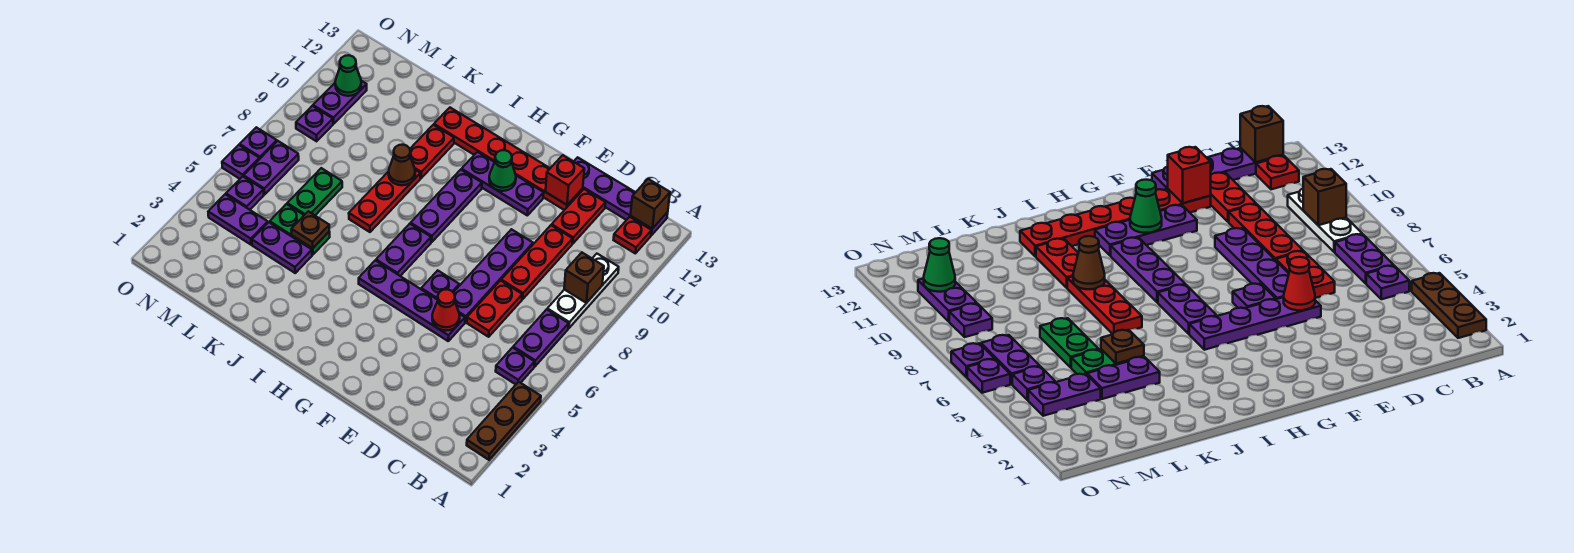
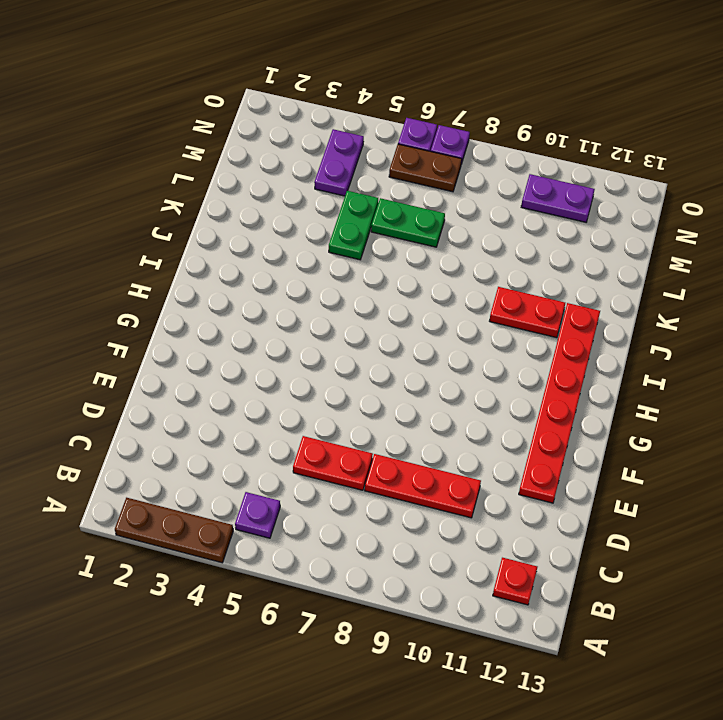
brown 1x2 plate [389,144,462,192] -> purple 1x2 plate [244,141,299,194]
none -> purple 1x2 plate [513,309,569,366]
none -> white 1x3 plate [547,254,619,328]
none -> purple 1x4 plate [574,157,668,235]
none -> red 1x2 plate [552,189,606,244]

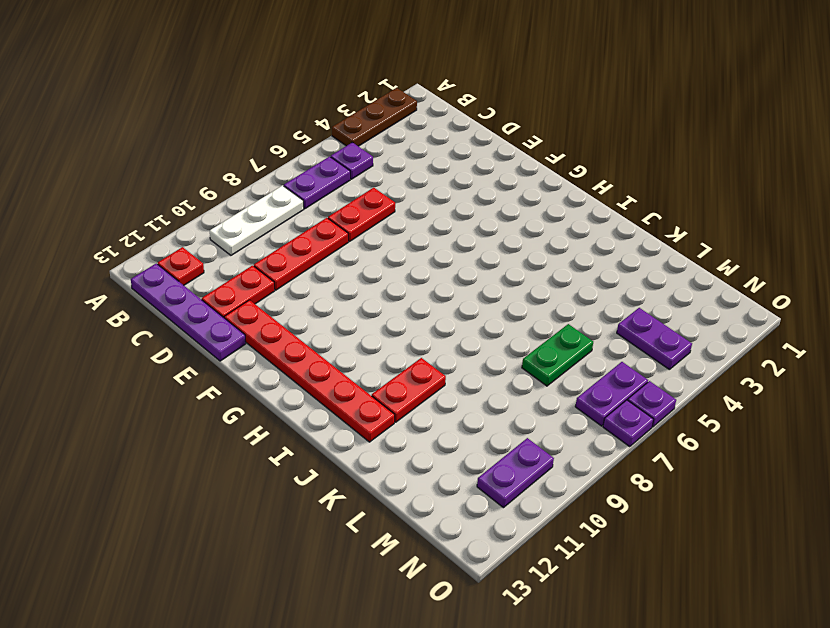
none -> purple 1x4 plate [359,260,465,341]
none -> purple 1x4 plate [453,229,533,322]
none -> purple 1x1 plate [421,271,459,300]
none -> purple 1x3 plate [461,152,544,216]

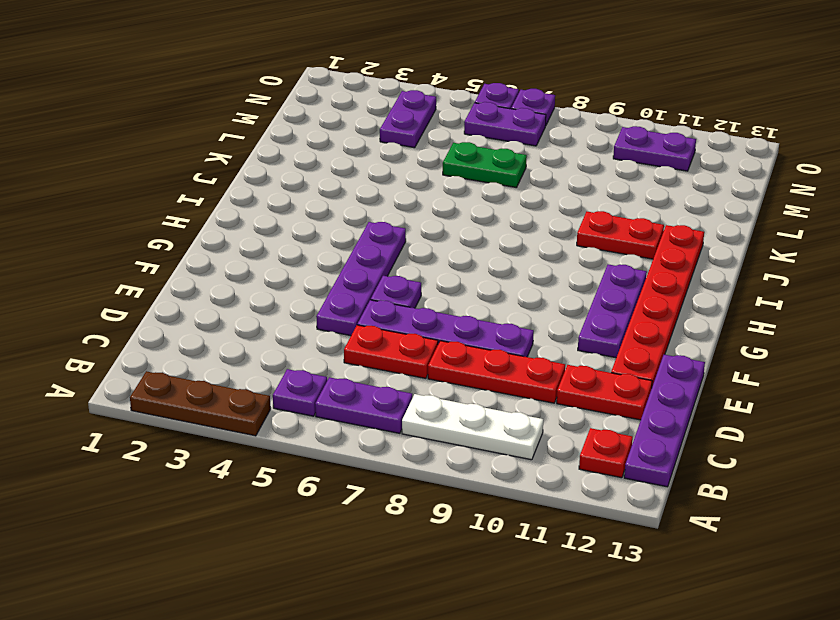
none -> purple 1x2 plate [376,224,431,276]
none -> purple 1x3 plate [411,170,482,242]
none -> red 1x3 plate [349,170,421,232]
none -> purple 1x2 plate [252,222,312,273]

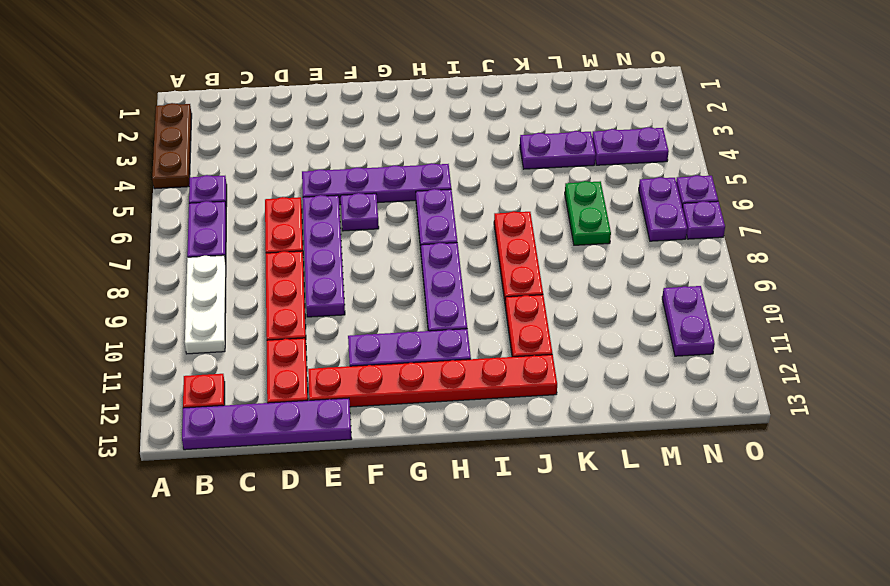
none -> green 1x2 plate [270,204,330,255]
none -> purple 1x1 plate [226,176,264,210]
none -> purple 1x1 plate [296,106,333,141]
none -> brown 1x1 brick [564,253,604,303]

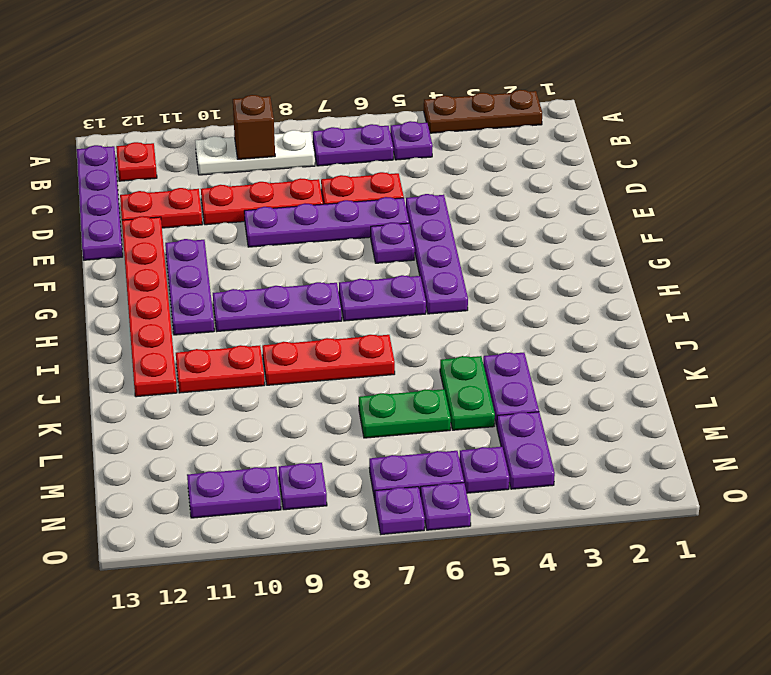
none -> brown 1x1 brick [630,179,670,229]
none -> red 1x1 cone [432,289,460,331]
none -> red 1x1 brick [546,155,584,205]
none -> green 1x1 cone [489,150,516,191]

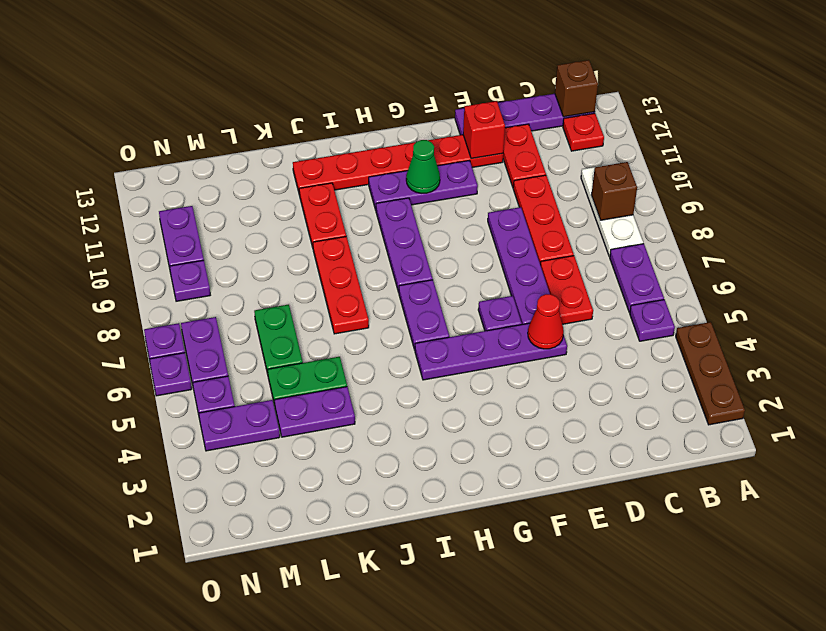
none -> brown 1x1 cone [389,145,415,185]
none -> brown 1x1 plate [291,211,329,248]
none -> green 1x1 cone [335,55,361,96]

